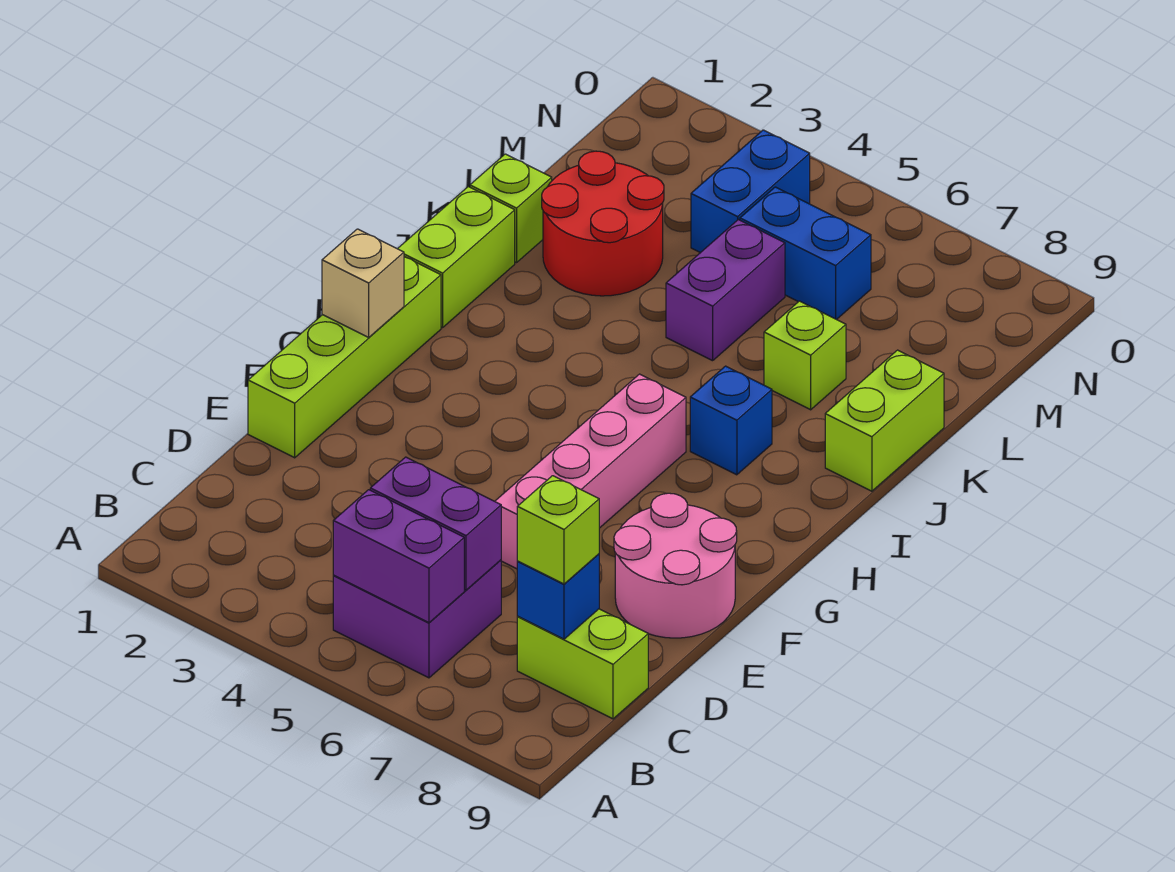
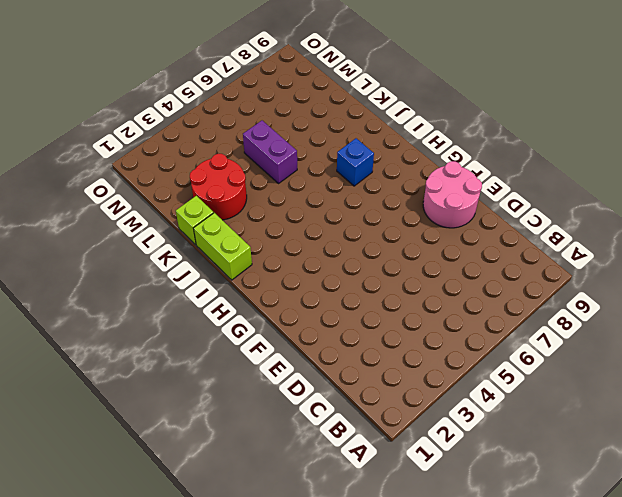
none -> purple 2x2 brick [333,560,501,678]
none -> lime 1x2 brick [517,609,648,719]
none -> lime 1x4 brick [248,257,441,458]

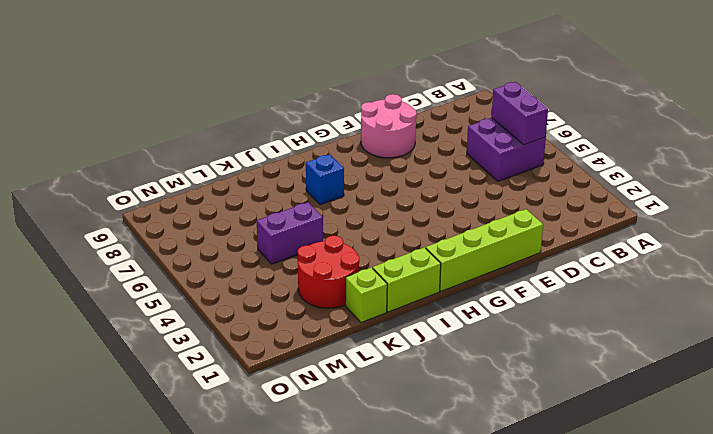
none -> lime 1x2 brick [517,609,648,719]
none -> pink 1x4 brick [495,374,686,569]
none -> lime 1x2 brick [825,350,944,491]

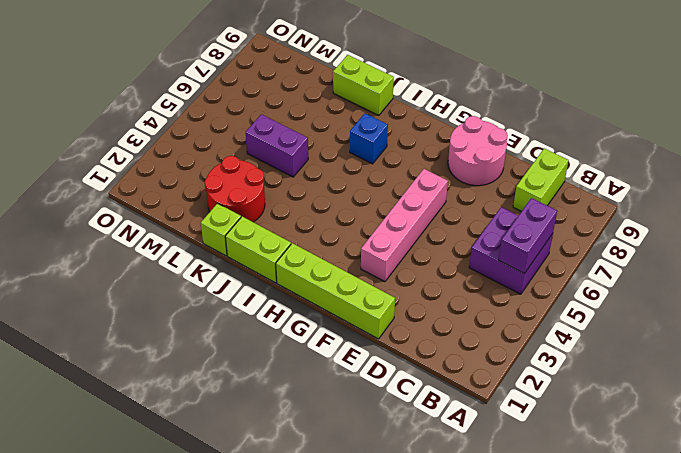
pink 1x4 brick [361,169,448,282] -> pink 1x4 brick turned to [495,374,686,569]
none -> lime 1x1 brick [764,301,846,410]
none -> blue 1x2 brick [691,130,810,253]
none -> blue 1x2 brick [740,187,871,320]

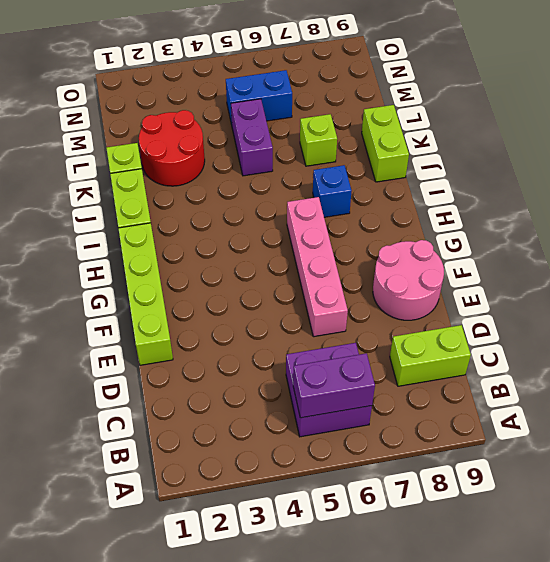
none -> blue 1x2 brick [691,130,810,253]
none -> purple 1x2 brick [370,457,501,590]
none -> blue 1x1 brick [517,554,599,639]

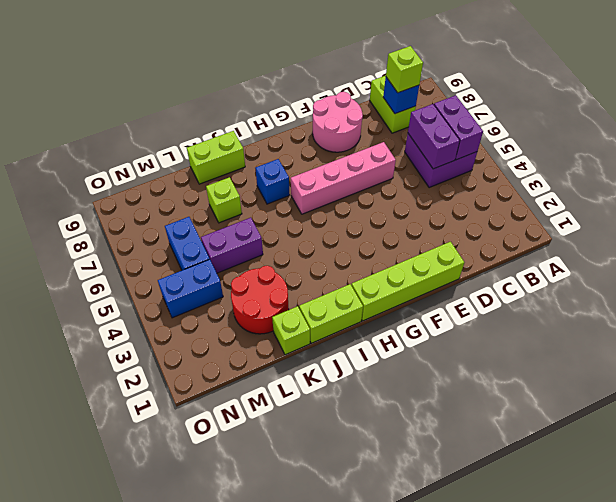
none -> tan 1x1 brick [322,229,404,337]

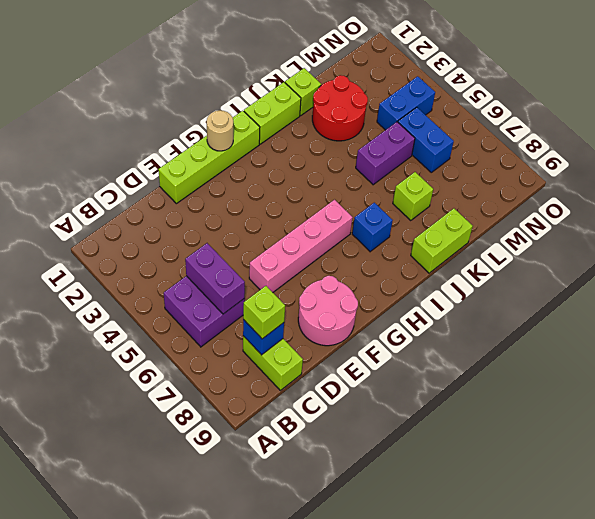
tan 1x1 round brick [207,110,233,151] -> tan 1x1 brick [322,229,404,337]
none -> purple 1x2 brick [333,490,464,623]

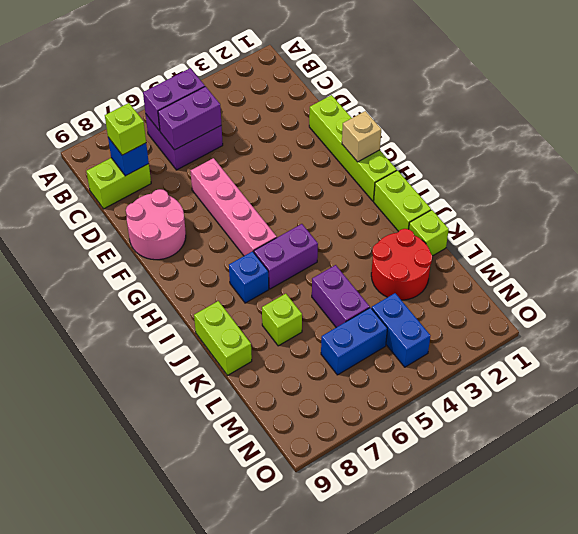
purple 1x2 brick [254,224,318,289] -> none

